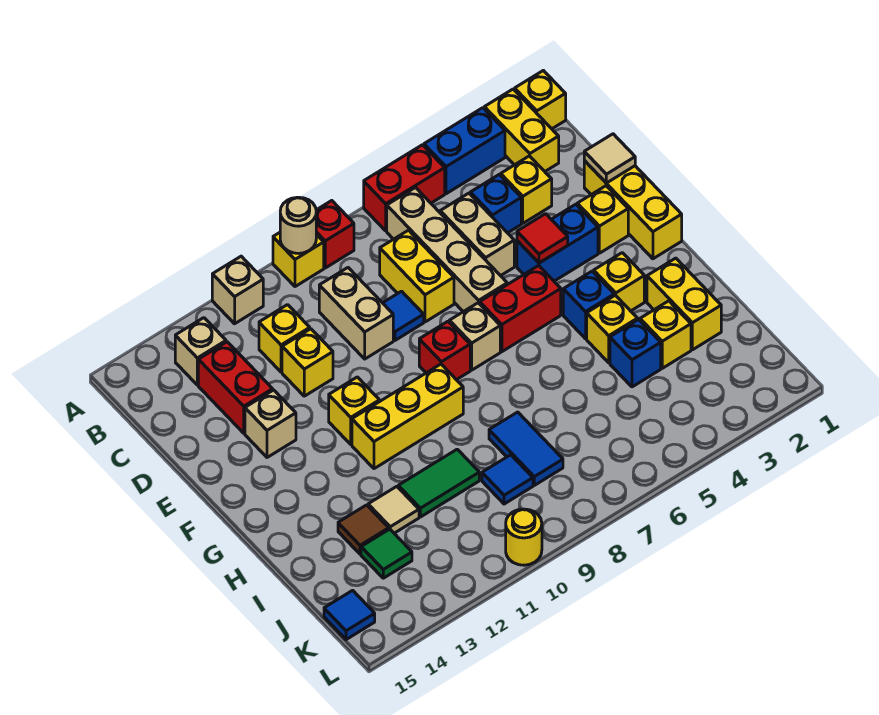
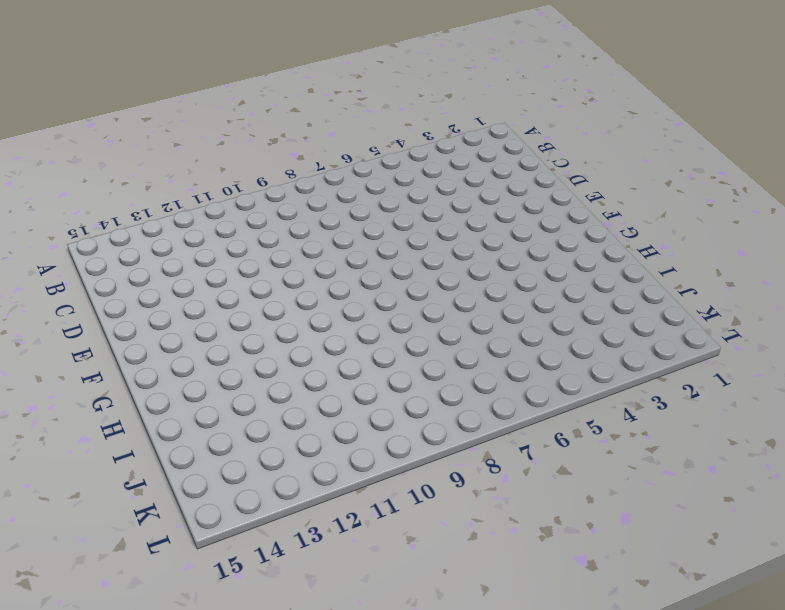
none -> yellow 1x1 brick [515,70,566,129]
none -> yellow 1x2 brick [484,89,559,171]
none -> blue 1x2 brick [424,108,505,194]
none -> red 1x2 brick [364,145,445,231]

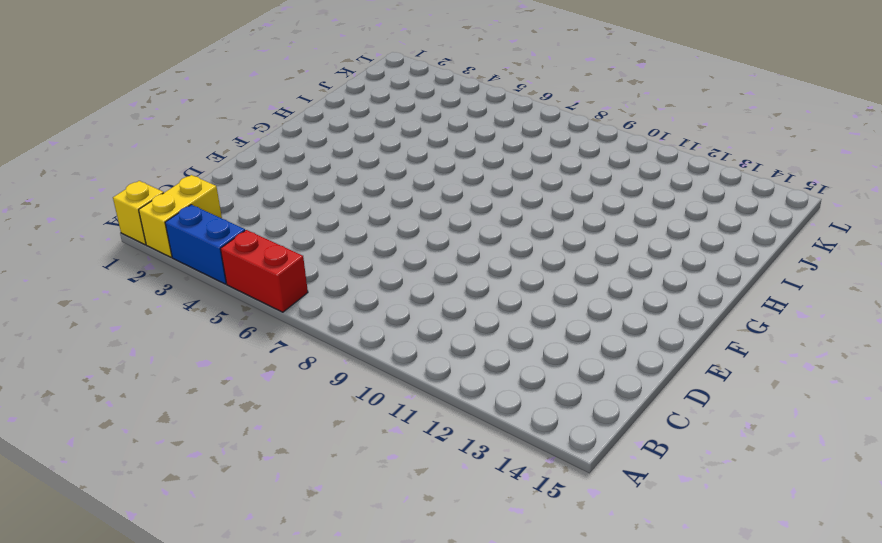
none -> red 1x1 brick [316,201,354,268]
none -> yellow 1x1 brick [273,233,324,287]
none -> tan 1x1 brick [212,256,263,324]
none -> tan 1x4 brick [387,188,507,312]

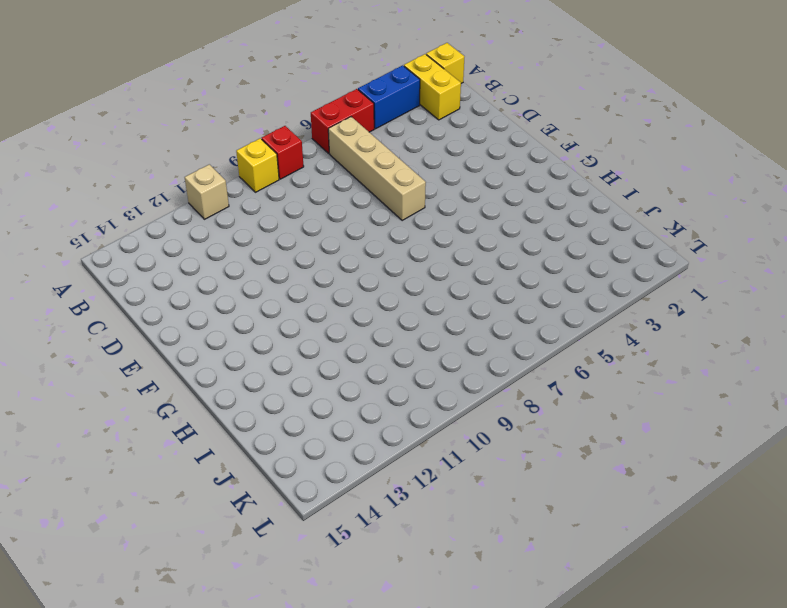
none -> tan 1x1 brick [175,318,226,385]
none -> yellow 1x1 brick [501,156,552,223]
none -> blue 1x1 brick [470,175,521,233]
none -> tan 1x2 brick [440,193,514,276]

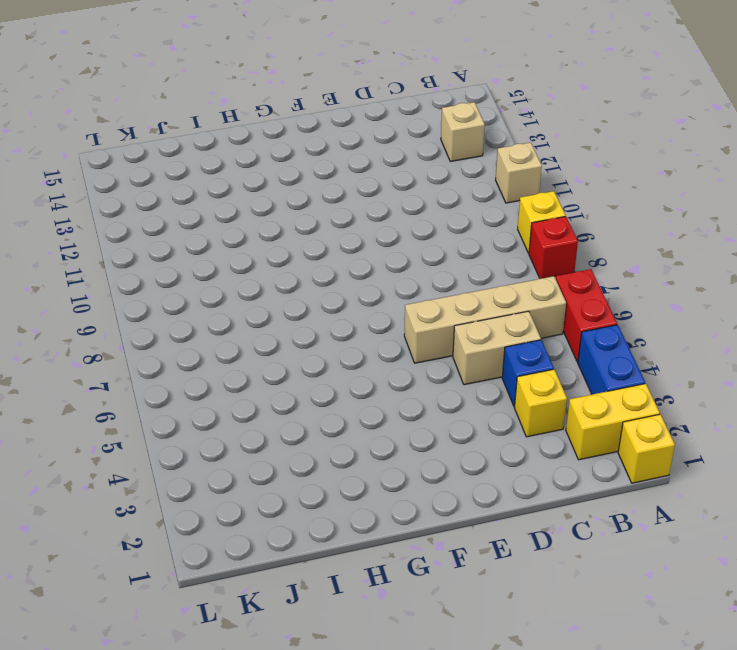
none -> yellow 1x2 brick [380,230,454,322]
none -> tan 1x2 brick [319,268,393,359]
none -> yellow 1x1 brick [259,305,310,372]
none -> red 1x2 brick [198,342,273,433]

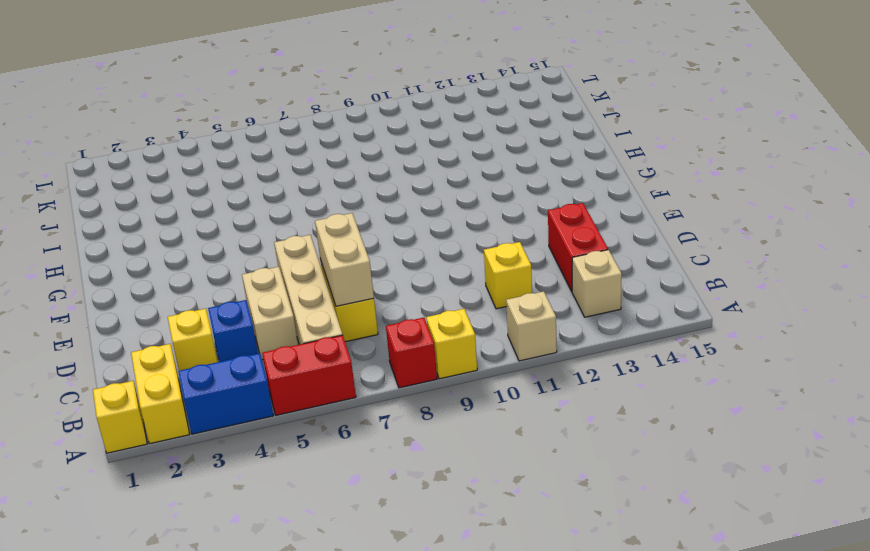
tan 1x2 brick [315,213,374,306] -> tan 1x2 brick moved to [319,268,393,359]
none -> yellow 1x3 brick [584,161,682,259]
none -> blue 1x1 tile [383,291,424,340]
none -> yellow 1x1 brick [282,329,333,396]
none -> yellow 1x1 brick [577,186,628,253]

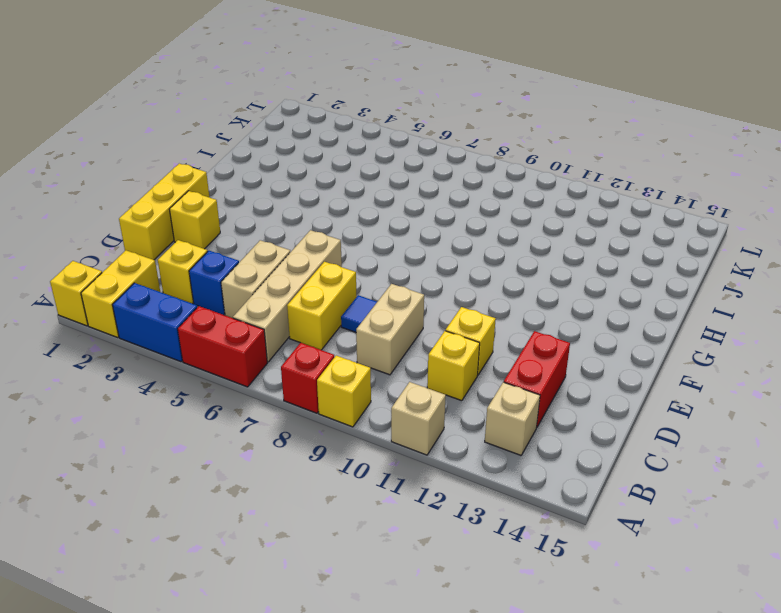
none -> blue 1x2 brick [517,204,598,281]
none -> tan 1x1 brick [245,390,296,457]
none -> red 1x2 brick [480,266,561,352]
none -> tan 1x1 brick [449,303,500,370]

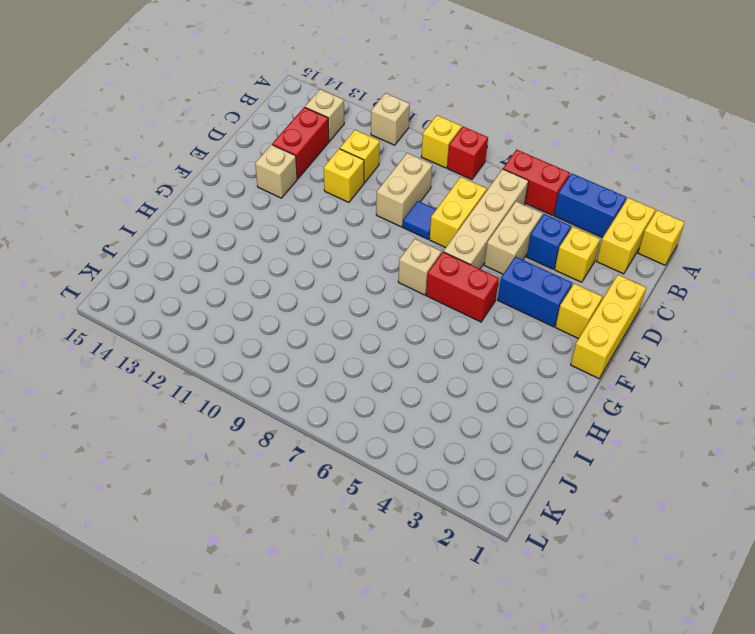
none -> red 1x1 brick [419,321,470,380]
none -> yellow 1x1 brick [329,377,380,444]
none -> yellow 1x1 brick [594,253,644,311]
none -> blue 1x1 brick [563,271,614,339]

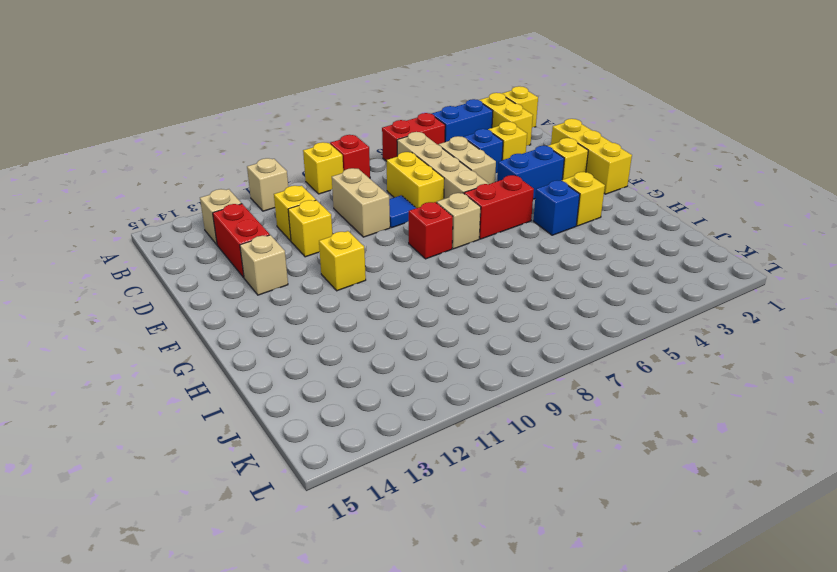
none -> yellow 1x3 brick [352,364,463,469]
none -> yellow 1x2 brick [647,258,721,350]
none -> yellow 1x1 brick [587,295,638,363]
none -> yellow 1x1 brick [640,301,691,368]

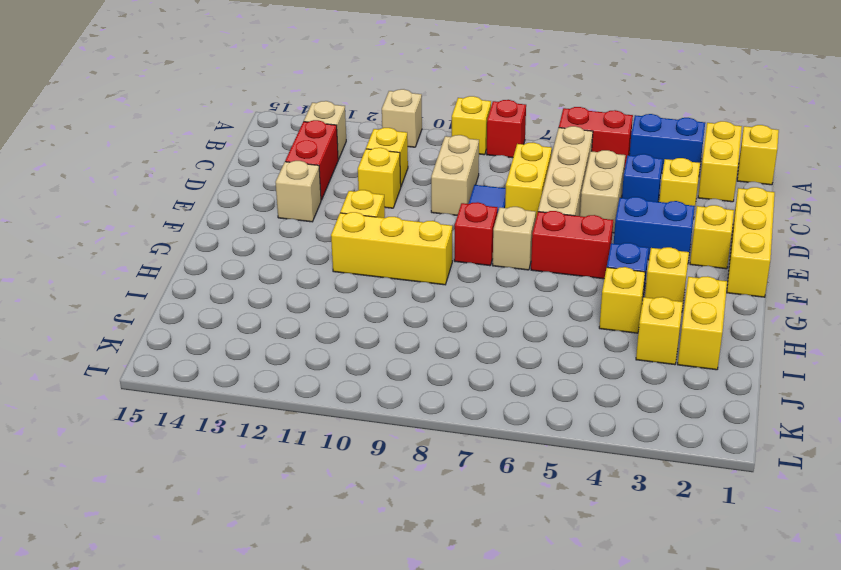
none -> blue 1x1 brick [610,320,661,387]
none -> blue 1x2 tile [489,412,563,485]
none -> green 1x2 tile [398,449,479,517]
none -> tan 1x1 tile [368,486,419,533]

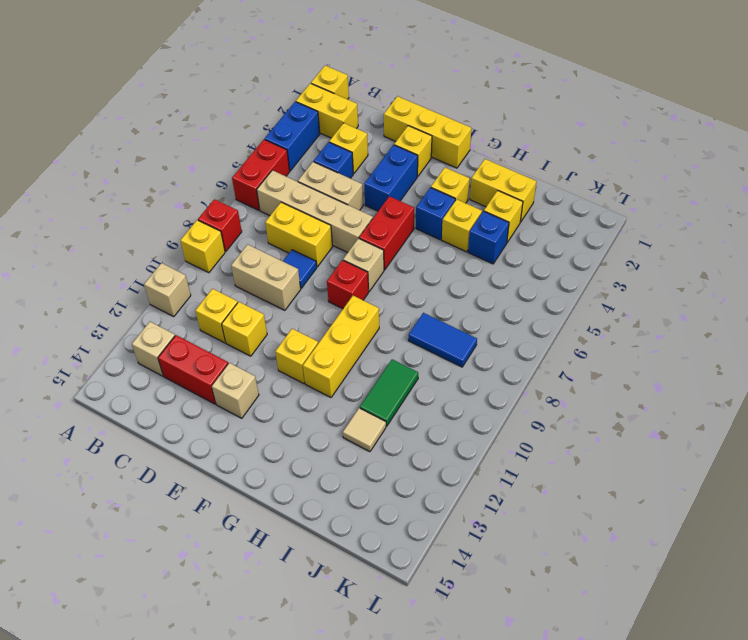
none -> brown 1x1 tile [338,505,389,554]
none -> blue 1x1 tile [482,455,533,504]
none -> green 1x1 tile [361,529,412,578]
none -> blue 1x1 tile [324,590,375,640]

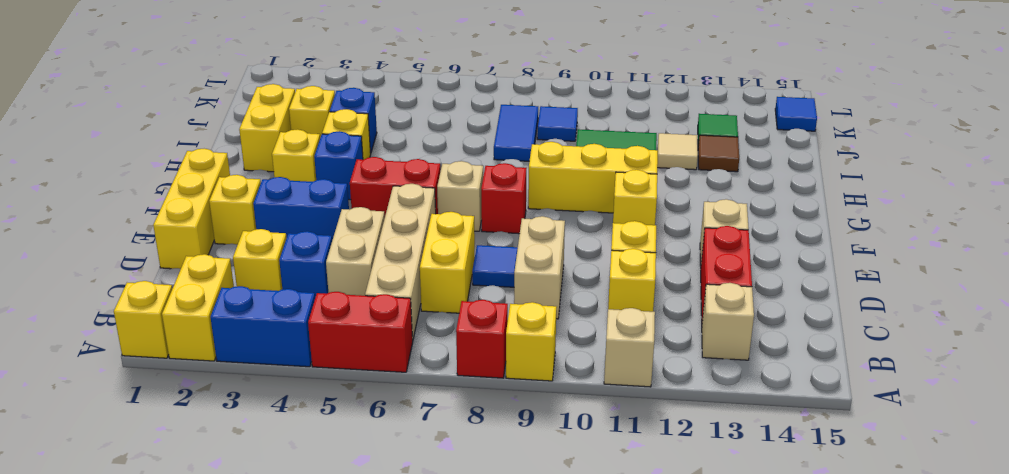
none -> yellow 1x1 round brick [506,509,542,565]
none -> tan 1x1 round brick [280,197,316,253]
none -> tan 1x1 tile [584,134,635,183]
none -> red 1x1 tile [517,214,568,263]

